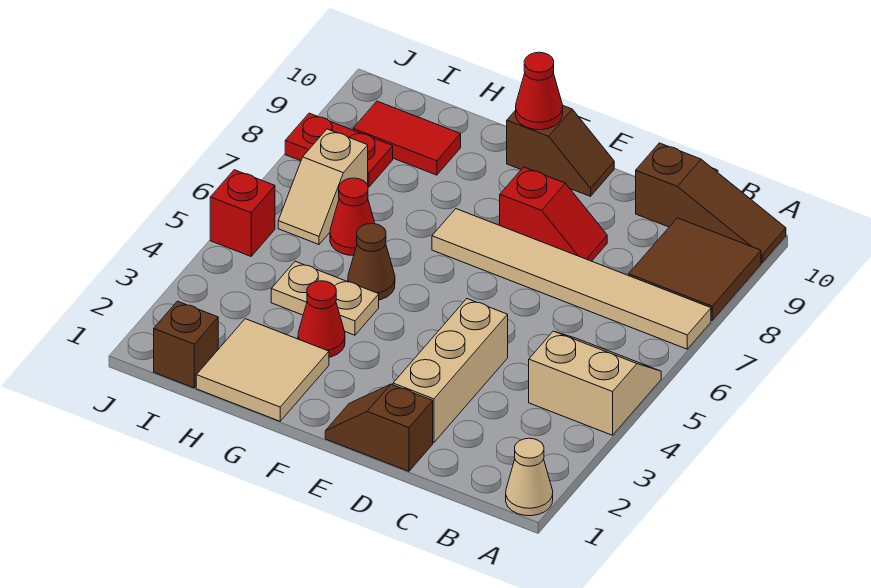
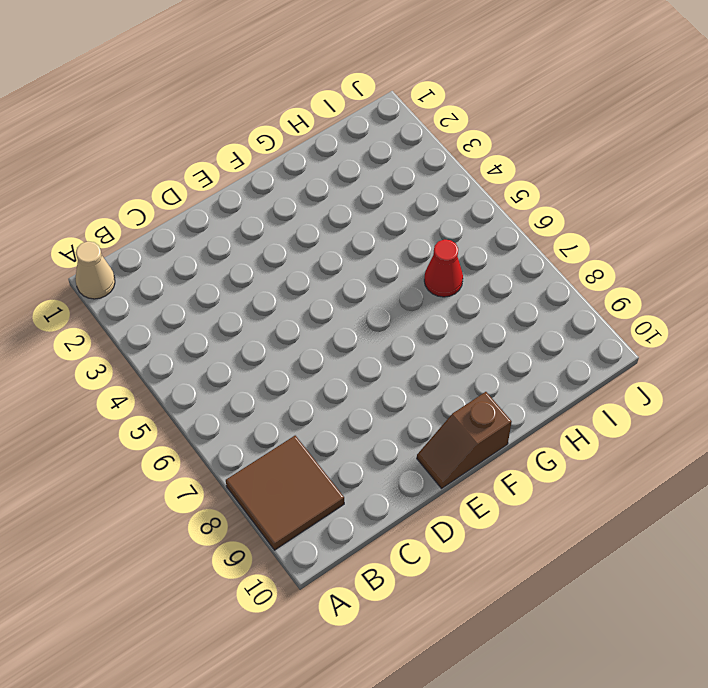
none -> tan 2x2 slope [529,331,661,435]
none -> tan 1x6 tile [432,209,711,349]
none -> brown 1x3 slope [636,143,786,263]

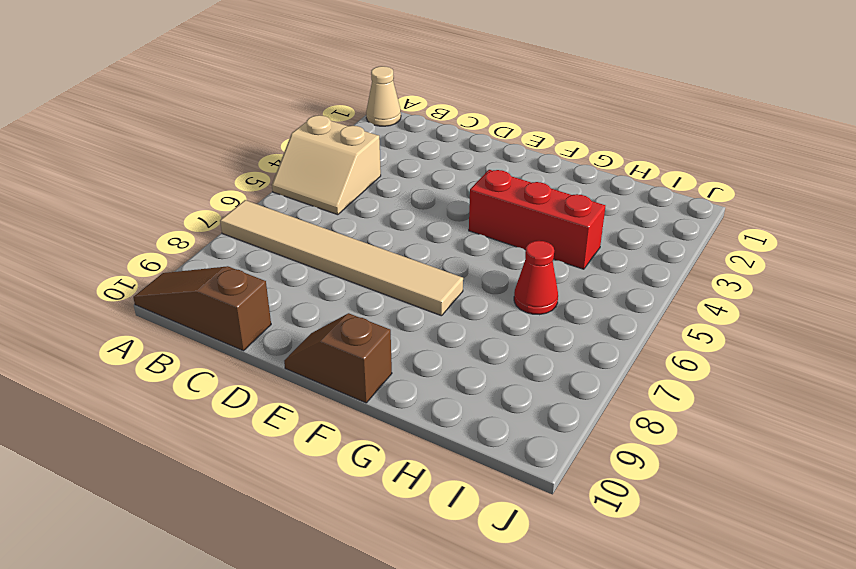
red 1x3 brick [469,170,605,269] -> tan 1x2 plate [271,261,379,335]
none -> brown 2x2 tile [629,218,761,320]
none -> brown 1x2 slope [325,384,433,471]
none -> tan 1x3 brick [393,299,508,443]

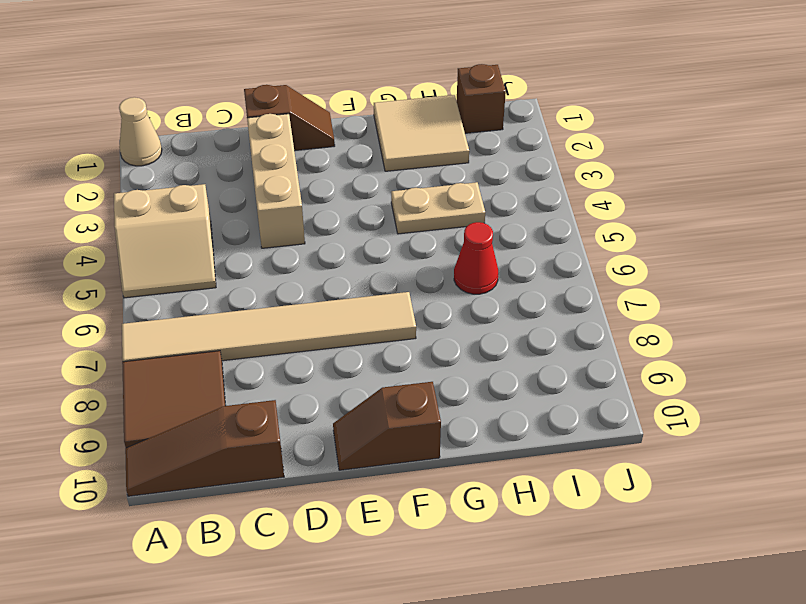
none -> red 1x2 slope [500,167,607,261]
none -> red 1x1 cone [298,281,345,357]
none -> brown 1x1 cone [348,224,395,300]

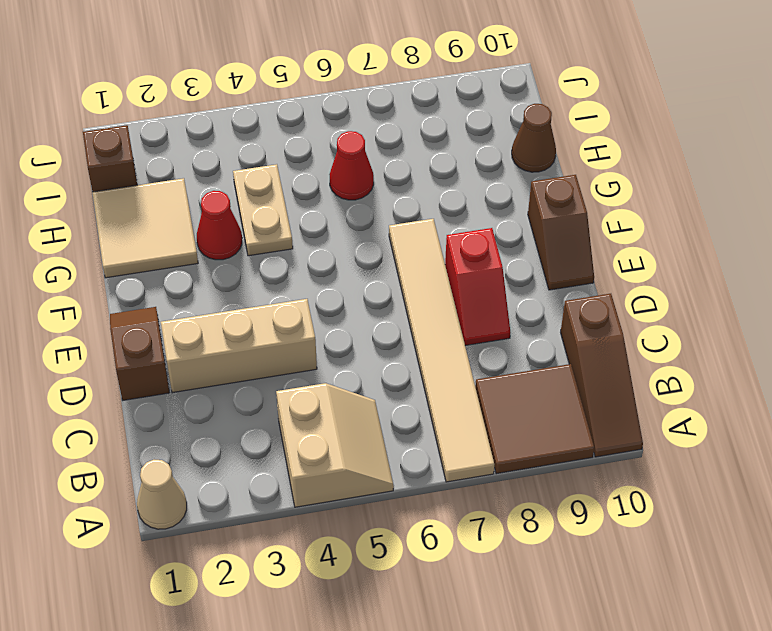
brown 1x1 cone [512,104,556,172] -> brown 1x1 cone moved to [348,224,395,300]
none -> red 1x2 tile [353,101,461,175]
none -> tan 1x2 slope [278,129,368,244]
none -> red 1x2 plate [285,113,393,187]

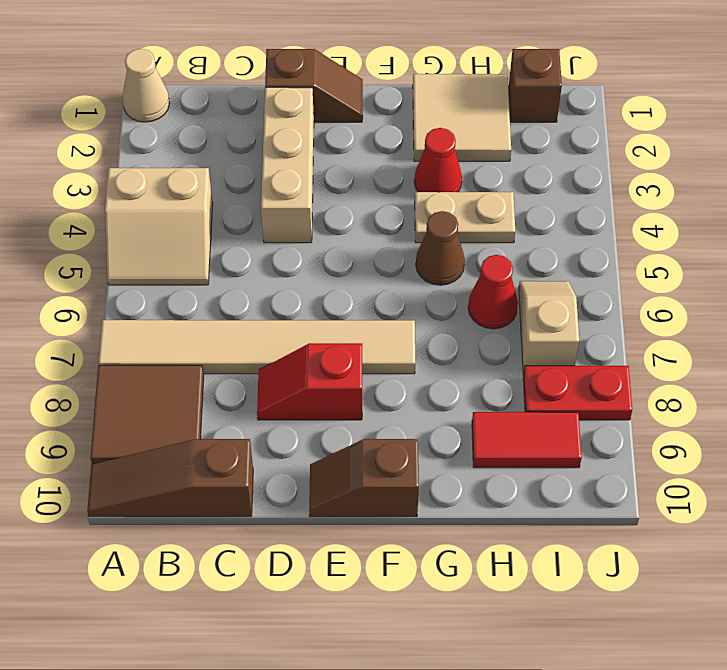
none -> red 1x1 brick [210,170,275,256]
none -> red 1x1 cone [516,52,563,130]

